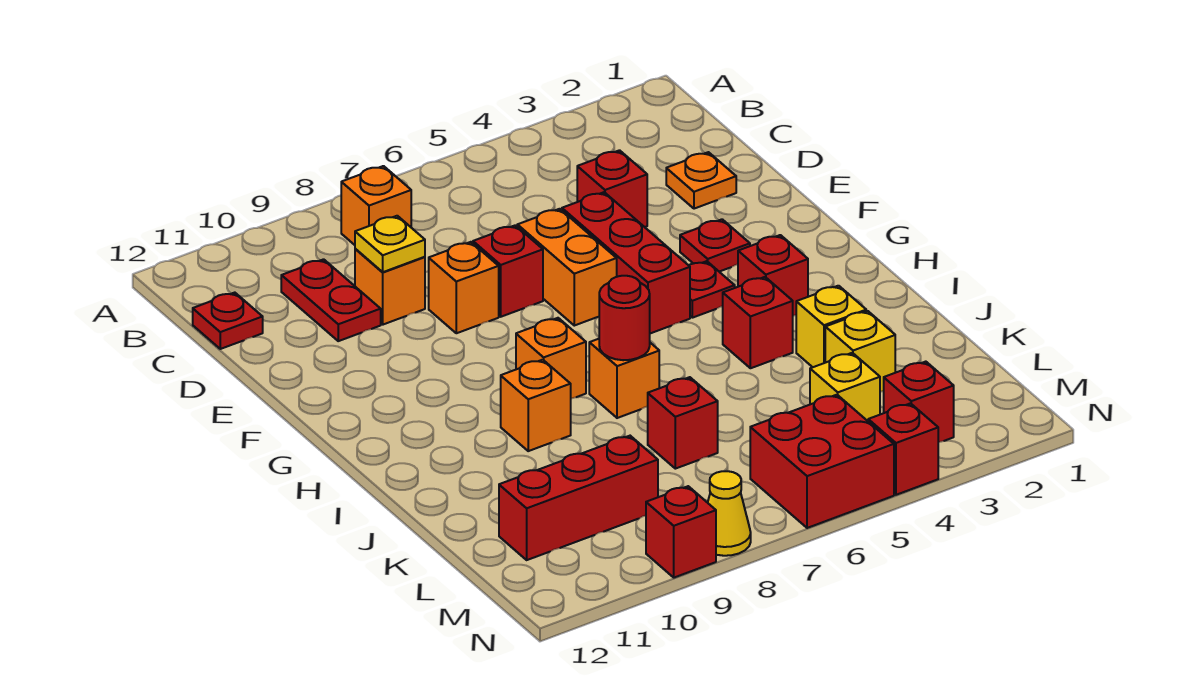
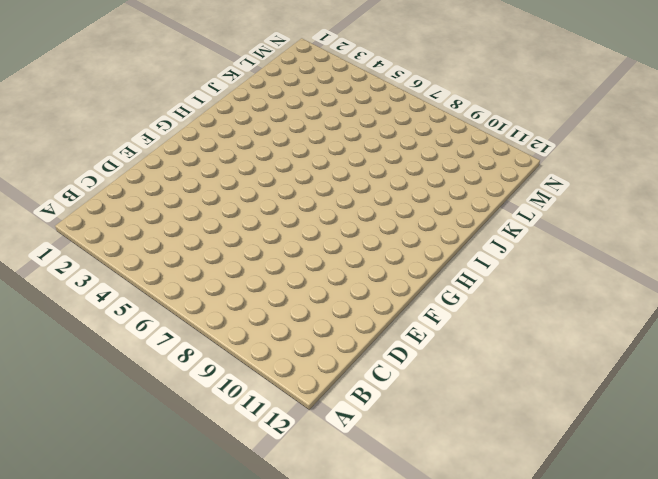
none -> orange 1x1 brick [341,166,411,245]
none -> red 1x2 plate [281,259,381,341]
none -> red 1x1 plate [193,293,263,349]

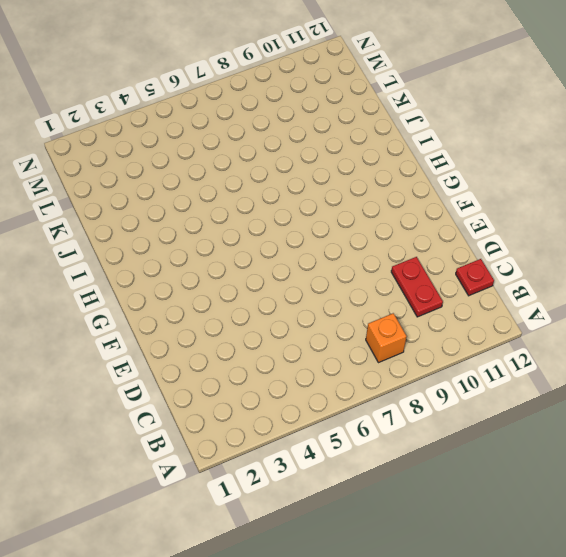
none -> orange 1x1 plate [666,152,736,209]
none -> red 1x1 brick [577,150,647,227]
none -> orange 1x1 brick [355,249,425,325]

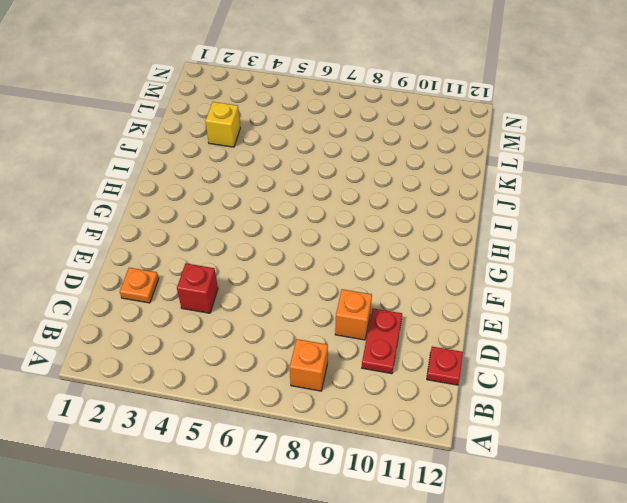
none -> red 1x3 brick [562,192,690,333]
none -> orange 1x2 brick [517,209,617,326]
none -> red 1x1 brick [473,225,543,317]

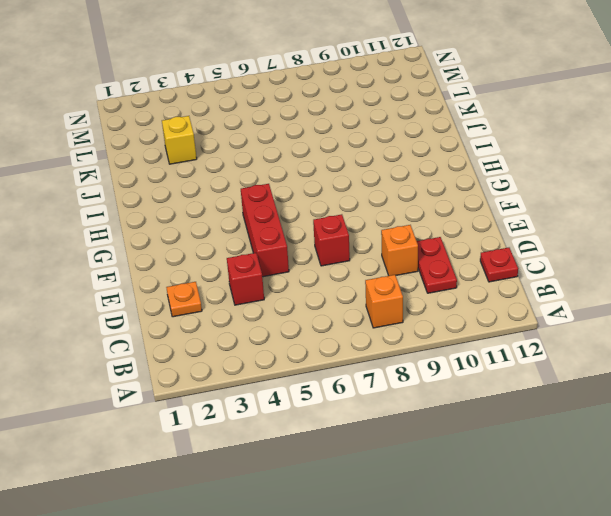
none -> orange 1x2 brick [517,209,617,326]
none -> orange 1x1 brick [429,242,499,333]
none -> red 1x1 plate [680,219,750,272]

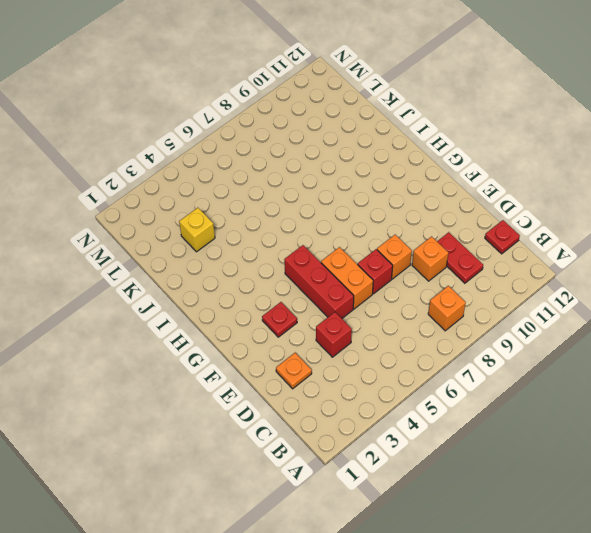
none -> red 1x1 plate [689,261,735,318]
none -> red 1x1 brick [738,235,808,316]
none -> orange 1x1 brick [516,318,586,398]

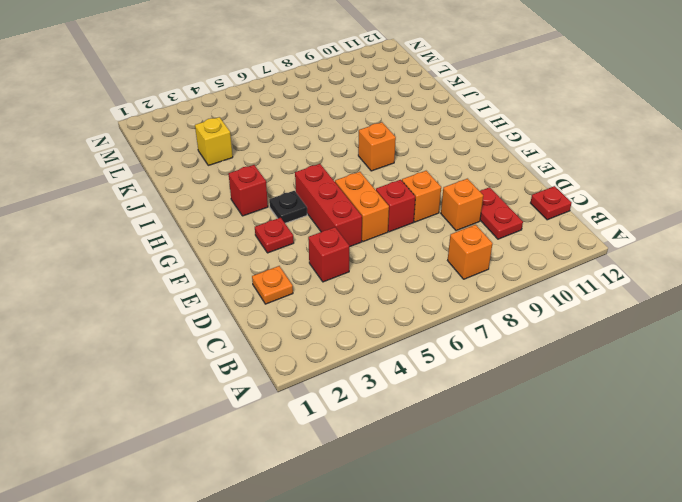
black 1x1 plate [269,191,307,223] -> red 1x1 plate [689,261,735,318]
none -> red 1x1 brick [723,277,793,368]
none -> orange 1x1 brick [589,339,659,418]
none -> orange 1x1 brick [501,360,571,451]

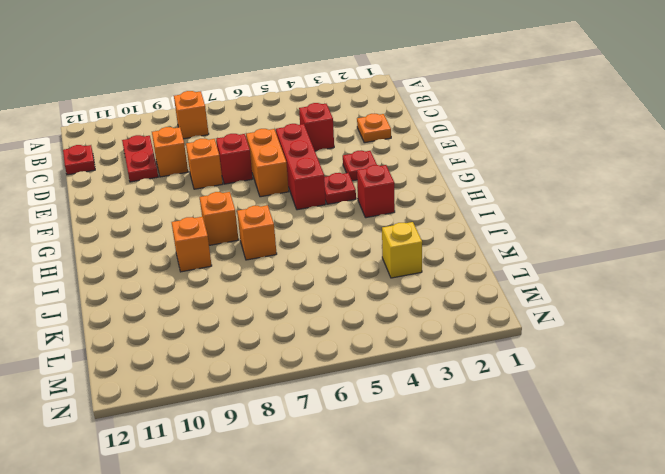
none -> red 1x1 brick [723,277,793,368]
none -> yellow 1x1 brick [796,286,866,367]
none -> red 1x1 brick [648,377,718,469]

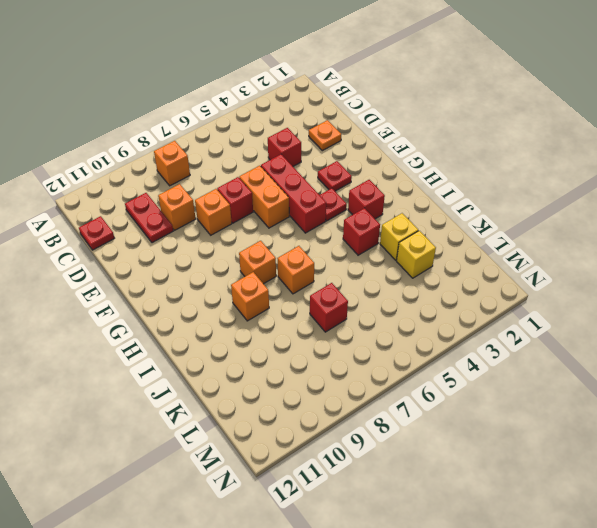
none -> yellow 1x1 brick [810,353,880,421]
none -> red 1x3 brick [499,436,658,560]
none -> red 1x1 brick [884,362,954,442]

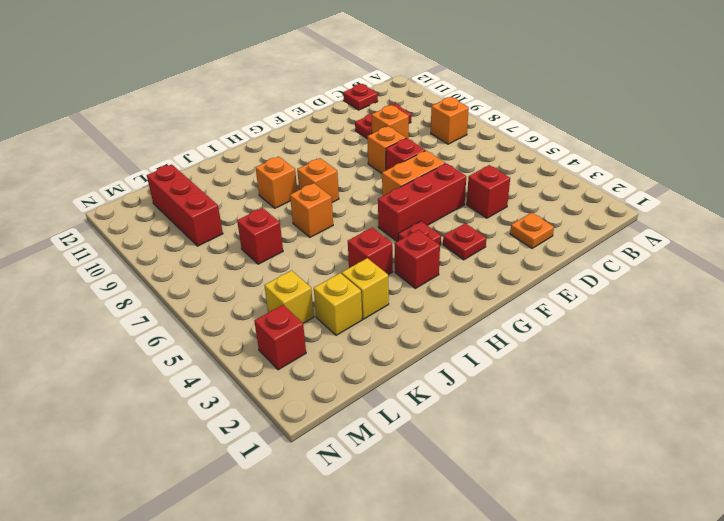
none -> red 2x2 brick [750,395,894,528]
none -> red 1x1 brick [868,403,938,495]
none -> yellow 1x1 cone [708,471,751,556]

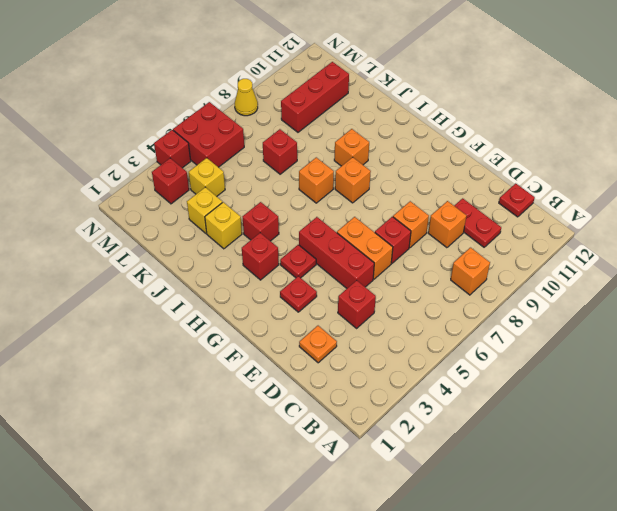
none -> red 1x1 brick [646,486,716,578]
none -> yellow 1x1 plate [355,216,425,272]
none -> red 1x1 round brick [599,276,650,360]

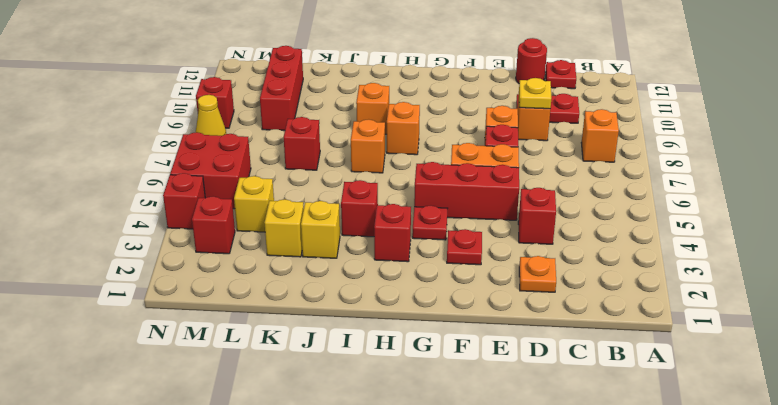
red 1x1 round brick [516,38,547,83] -> red 1x1 round brick moved to [599,276,650,360]

